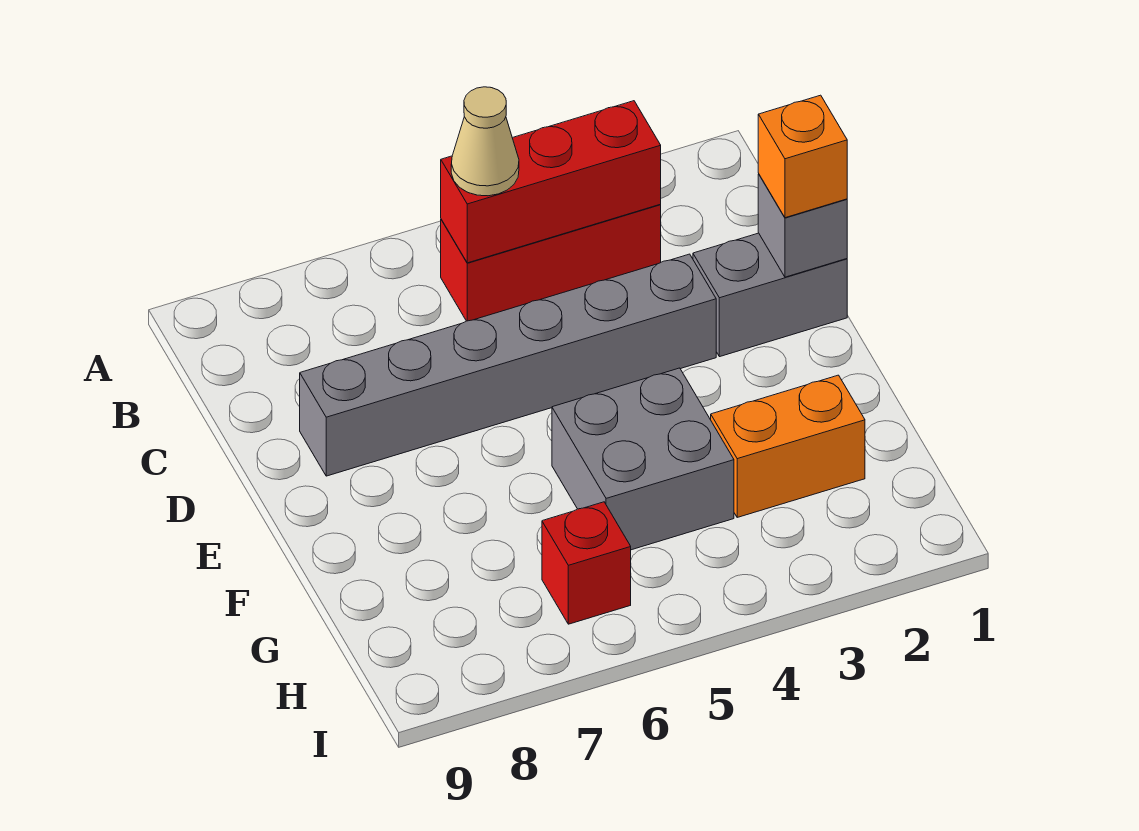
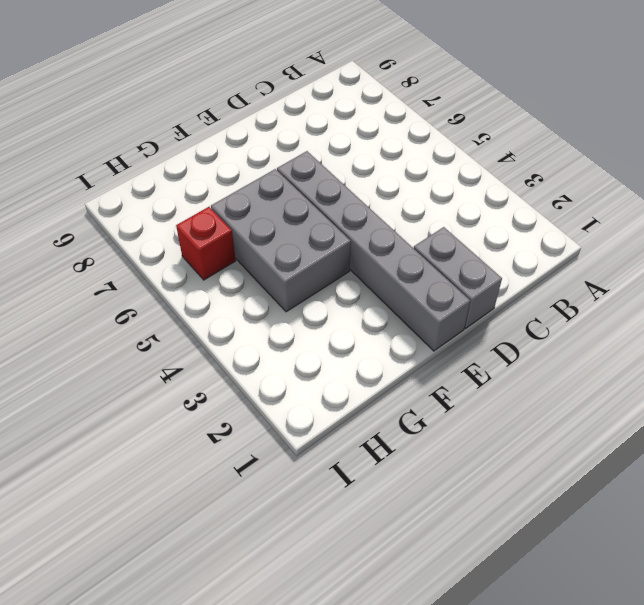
grey 1x6 brick [277,151,470,351] -> grey 1x6 brick moved to [300,254,716,476]
grey 2x3 brick [211,169,351,312] -> grey 2x2 brick [552,368,734,550]
none -> red 1x3 brick [441,205,661,321]
none -> orange 1x2 brick [711,375,865,517]

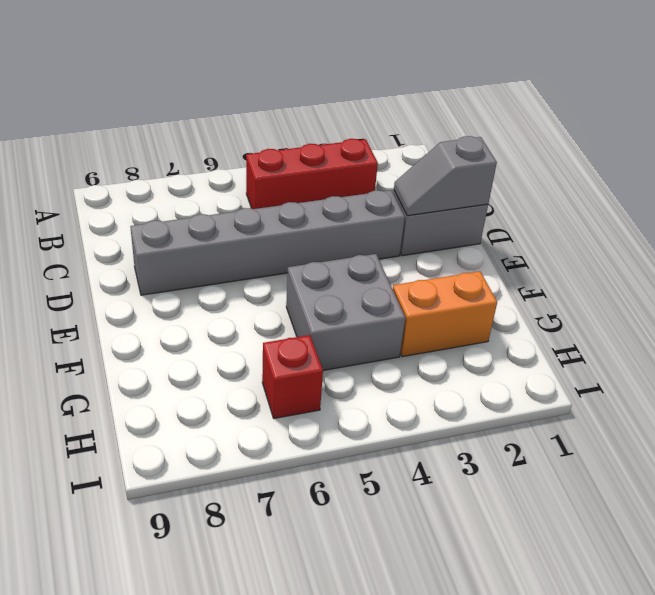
grey 1x2 slope [394,136,497,216] -> grey 1x1 brick [758,174,847,277]
none -> red 1x3 brick [441,101,661,263]
none -> tan 1x1 cone [451,87,519,196]

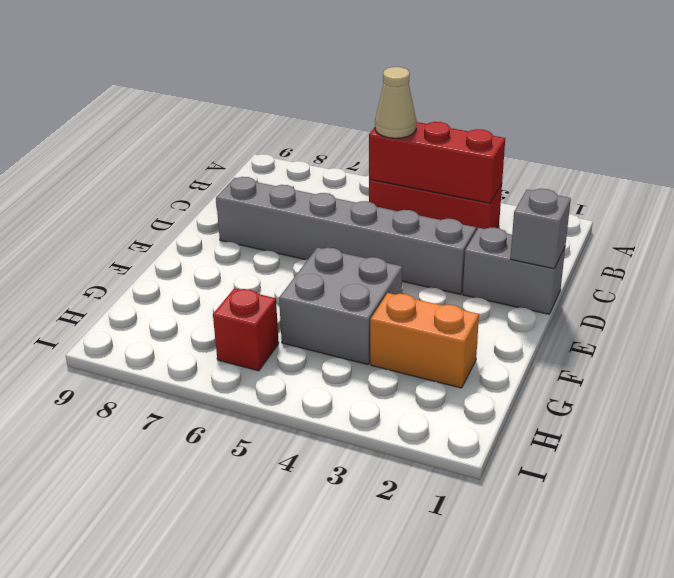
none -> orange 1x1 brick [758,95,847,218]

